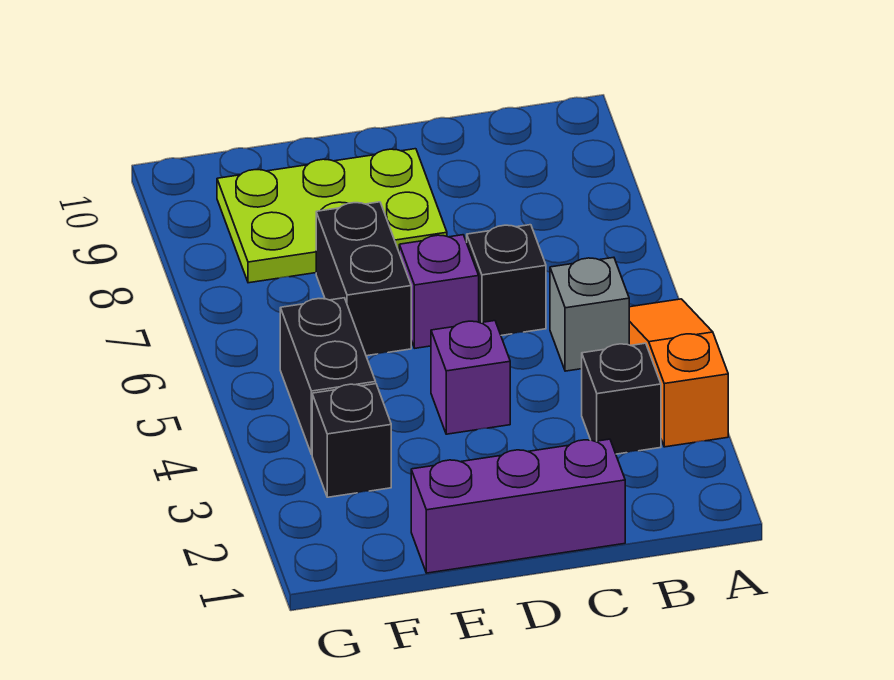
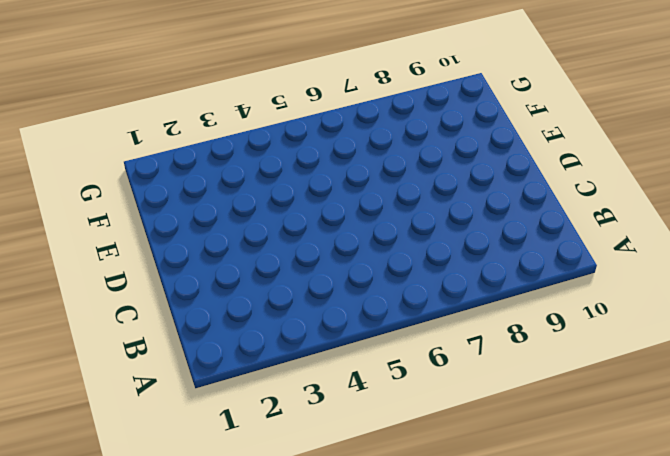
none -> orange 1x3 slope [629,299,728,447]
none -> black 1x1 brick [582,343,661,454]

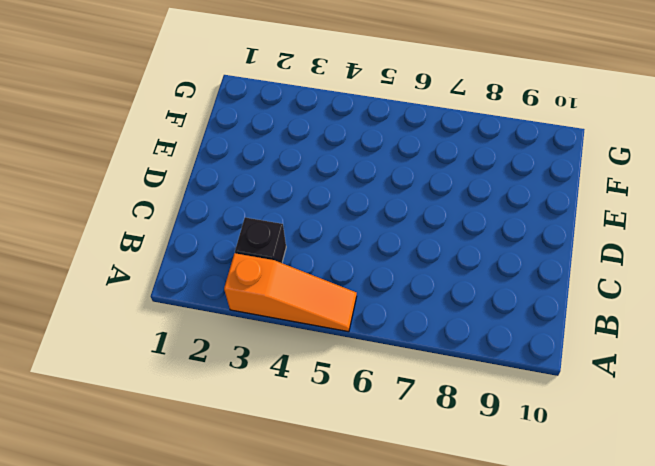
none -> grey 1x1 brick [550,257,629,371]
none -> purple 1x3 brick [411,439,625,573]

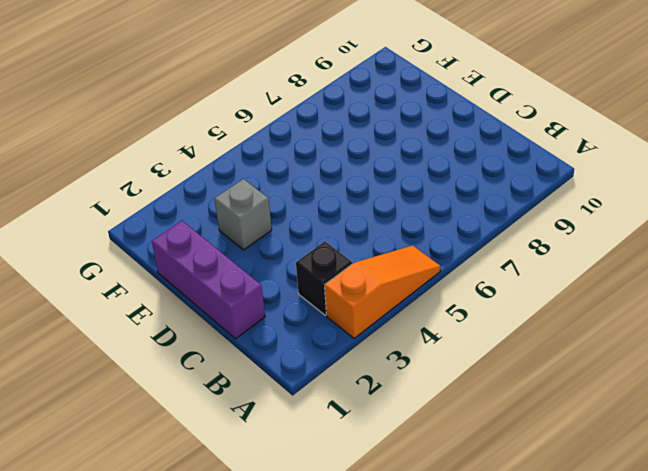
grey 1x1 brick [215,179,272,250] -> grey 1x1 brick moved to [550,257,629,371]
none -> black 1x1 brick [467,225,546,335]
none -> purple 1x1 brick [431,321,510,434]

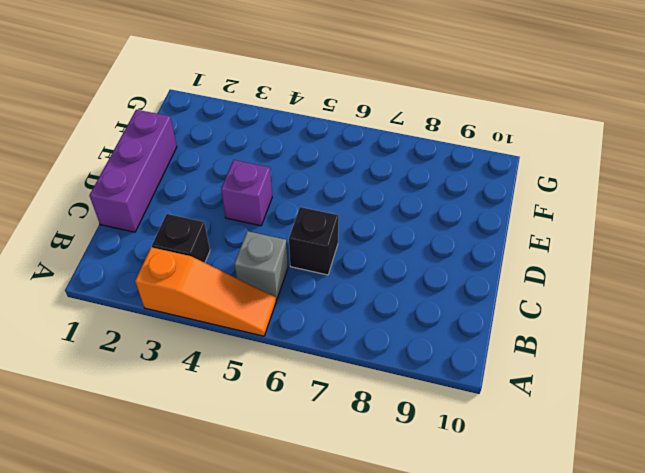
none -> purple 1x1 brick [399,235,479,348]
none -> lime 2x3 plate [217,149,447,283]

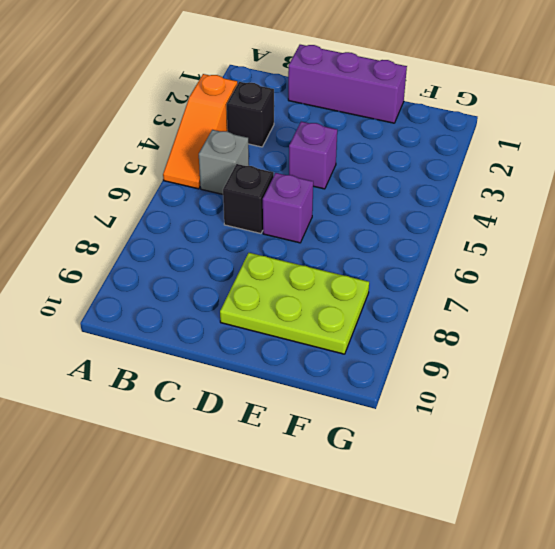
none -> black 1x2 brick [316,202,411,356]
none -> black 1x1 brick [312,384,391,497]

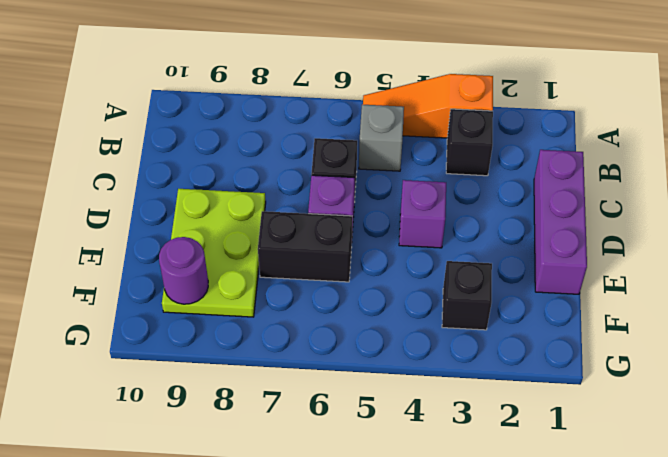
purple 1x1 round brick [159,237,208,304] -> none
none -> black 1x2 brick [280,298,376,454]

